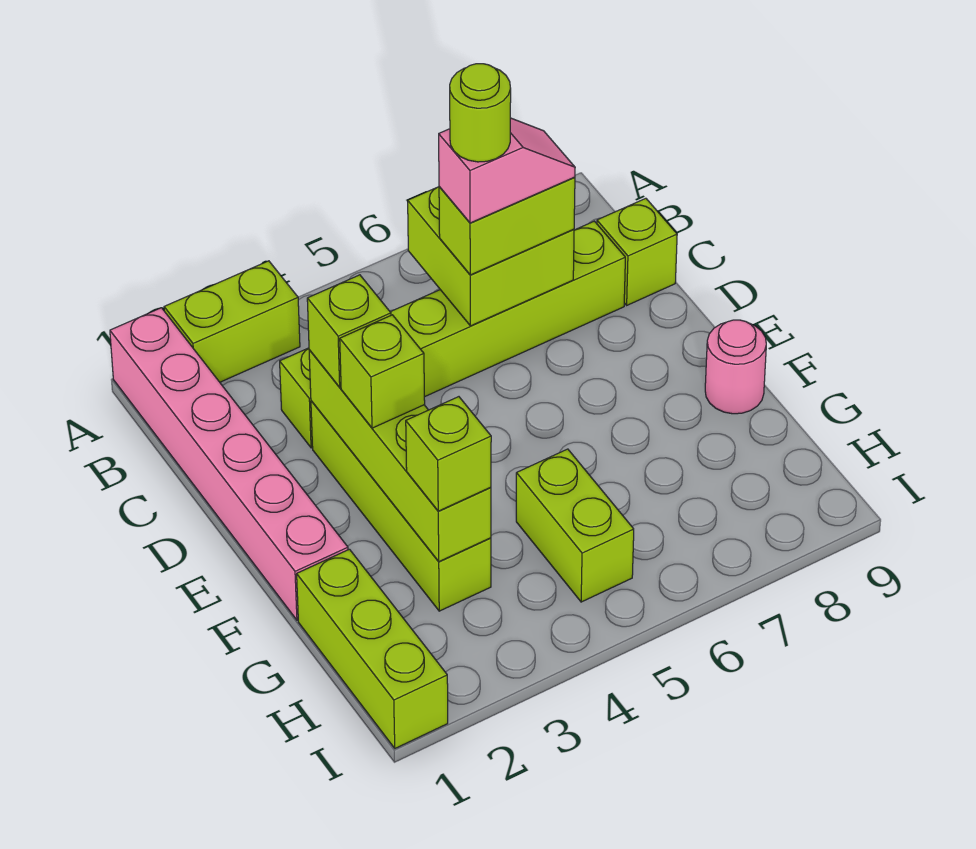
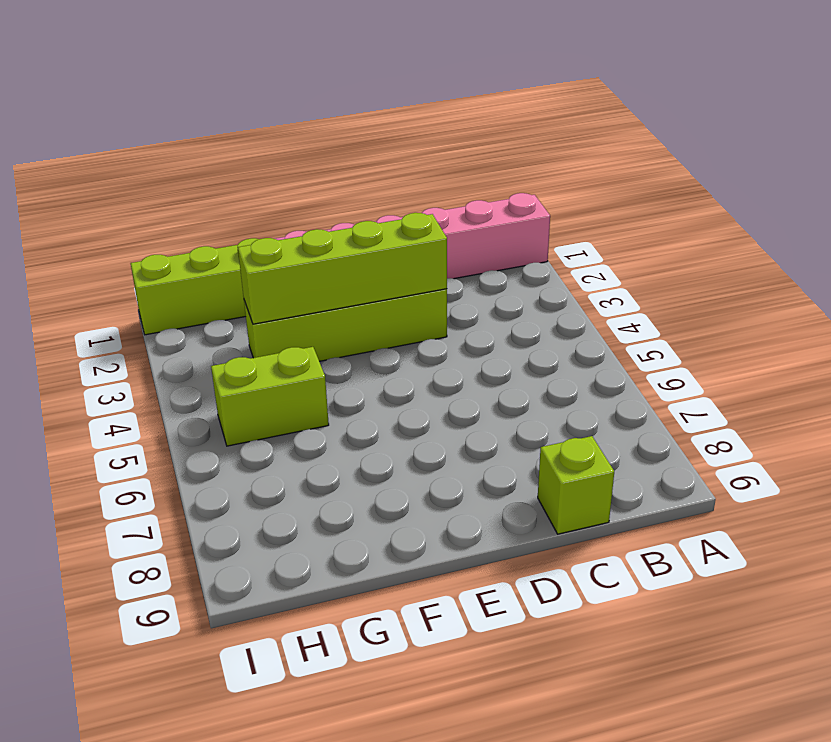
none -> lime 1x2 brick [164,261,300,382]
none -> lime 1x6 brick [280,221,625,448]
none -> pink 1x1 round brick [705,320,766,414]

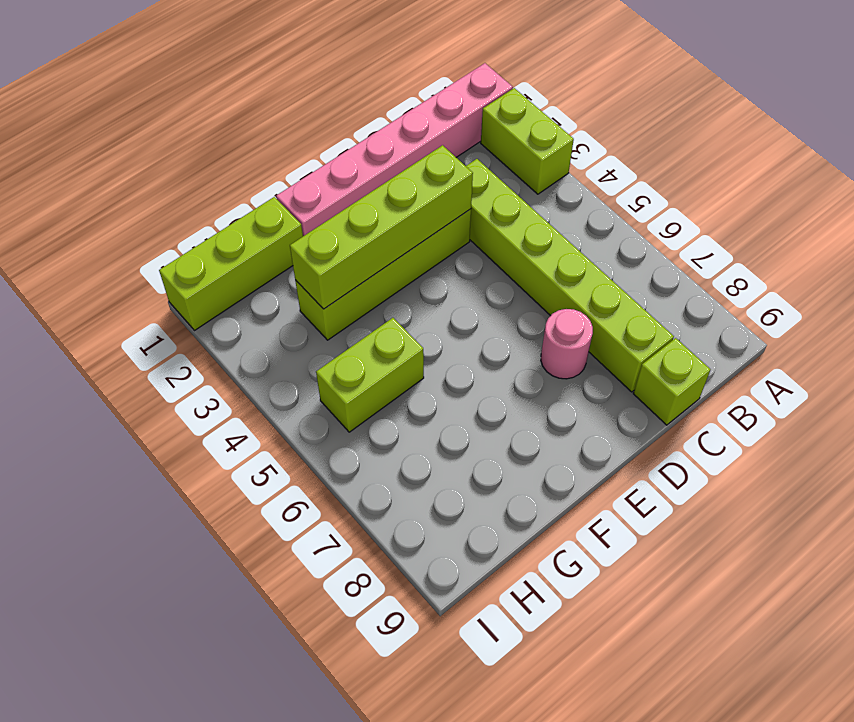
pink 1x1 round brick [541,309,593,379] -> pink 1x1 round brick moved to [705,320,766,414]
none -> lime 2x2 brick [408,187,574,326]
none -> lime 1x2 brick [439,177,575,275]
none -> lime 1x1 brick [307,275,391,387]

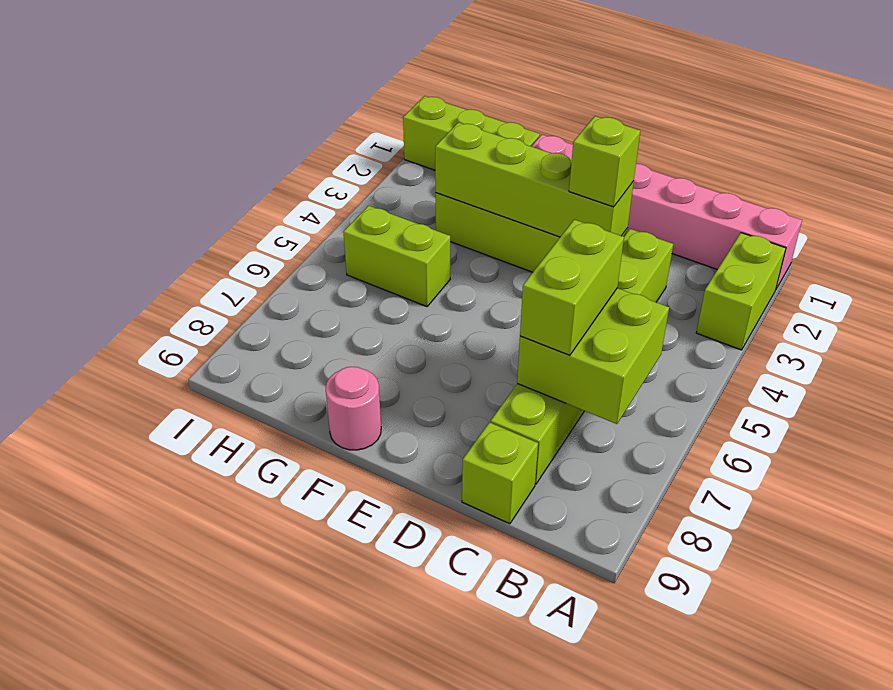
none -> lime 1x1 brick [340,315,425,428]
none -> lime 1x1 brick [406,397,491,511]
none -> pink 1x2 slope [439,118,575,223]

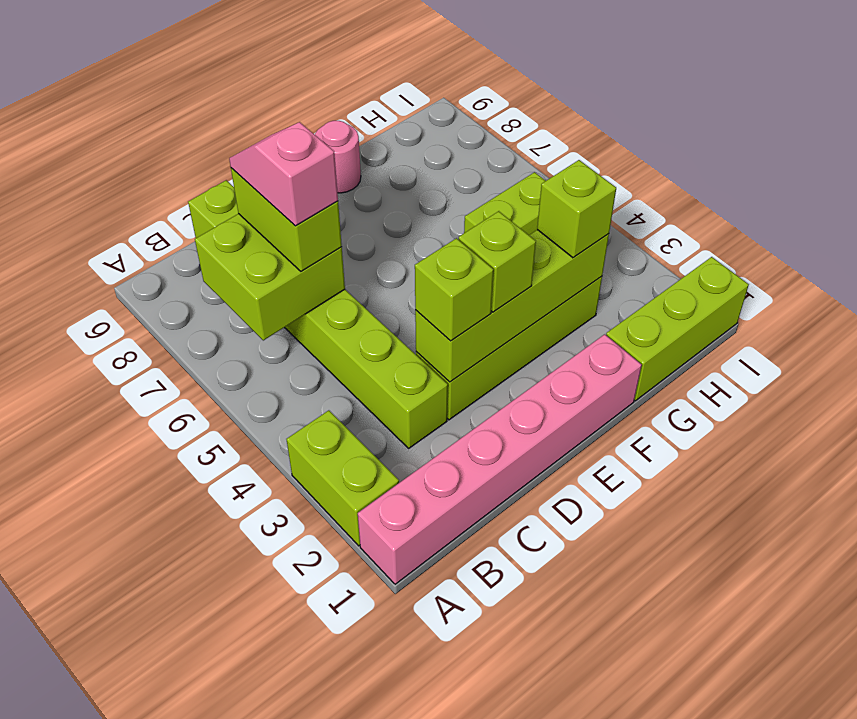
none -> lime 1x1 round brick [450,64,511,162]

